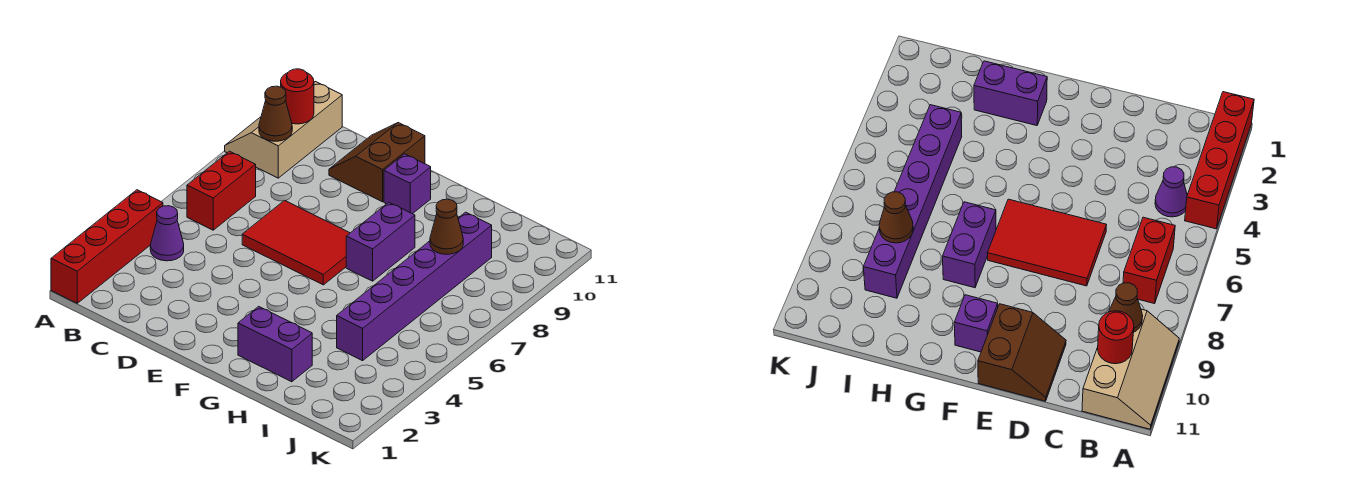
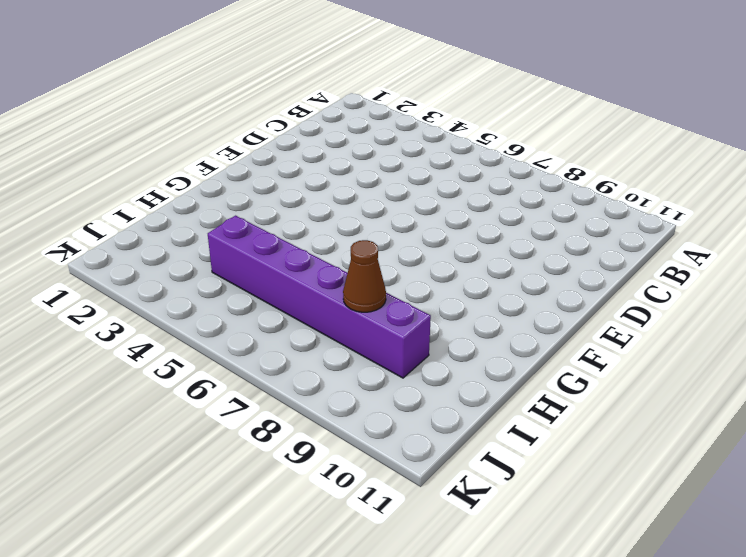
none -> red 1x4 brick [51,190,163,303]
none -> tan 2x3 slope [225,82,342,178]
none -> purple 1x1 cone [150,206,184,261]

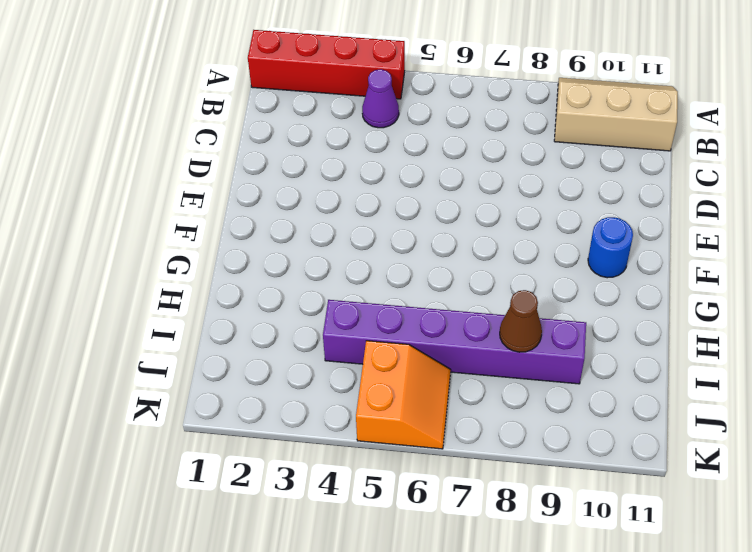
blue 1x1 round brick [588,217,633,278] -> purple 1x1 brick [384,154,431,214]
orange 2x2 slope [356,341,451,449] -> none
none -> red 1x2 brick [187,151,256,230]
none -> red 2x3 tile [242,200,350,285]
none -> brown 2x2 slope [329,123,425,202]

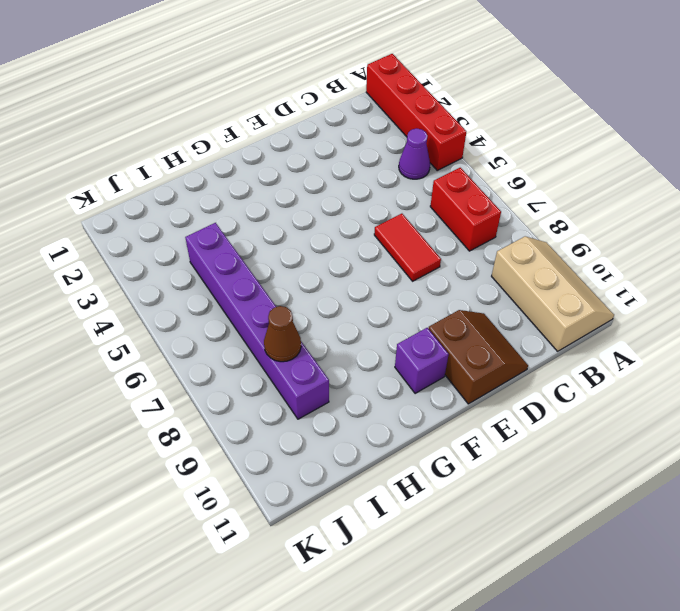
red 1x2 tile [374,214,441,281] -> red 2x3 tile [242,200,350,285]
none -> purple 1x2 brick [238,307,312,382]
none -> purple 1x2 brick [346,202,415,281]
none -> brown 1x1 cone [259,86,292,141]

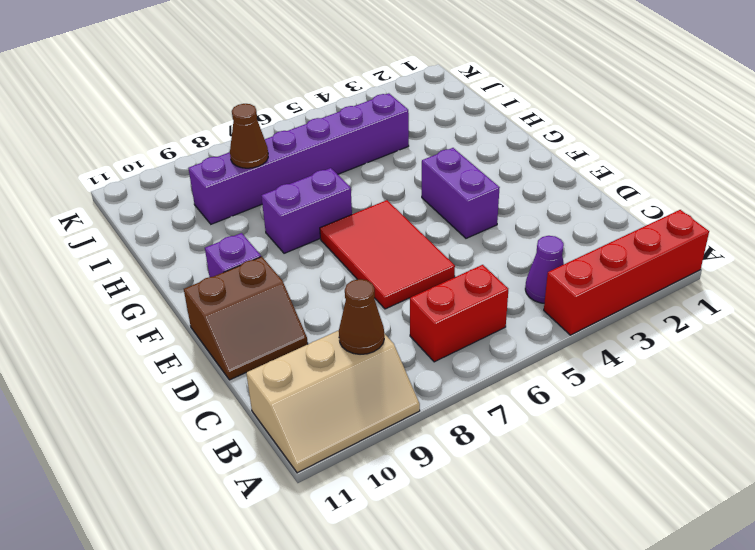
purple 1x2 brick [422,148,500,238] -> purple 1x2 brick moved to [238,307,312,382]
none -> red 1x1 round brick [281,69,314,124]

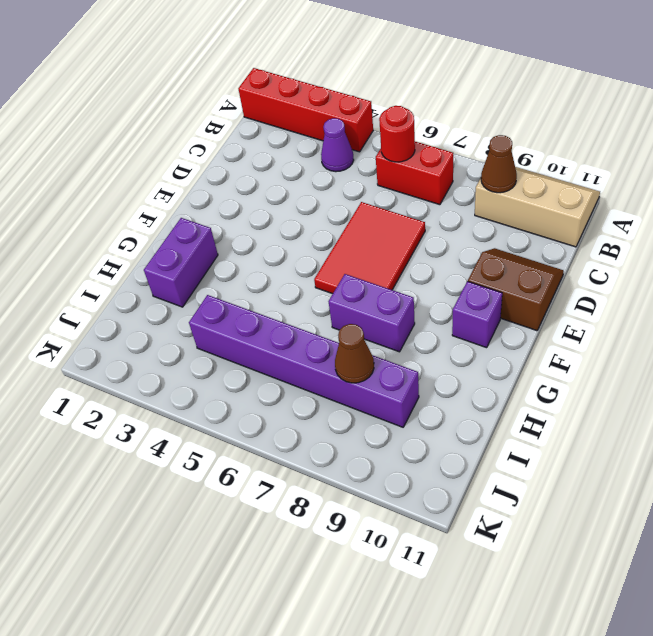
red 1x1 round brick [379,106,415,162] -> red 1x1 round brick moved to [281,69,314,124]

